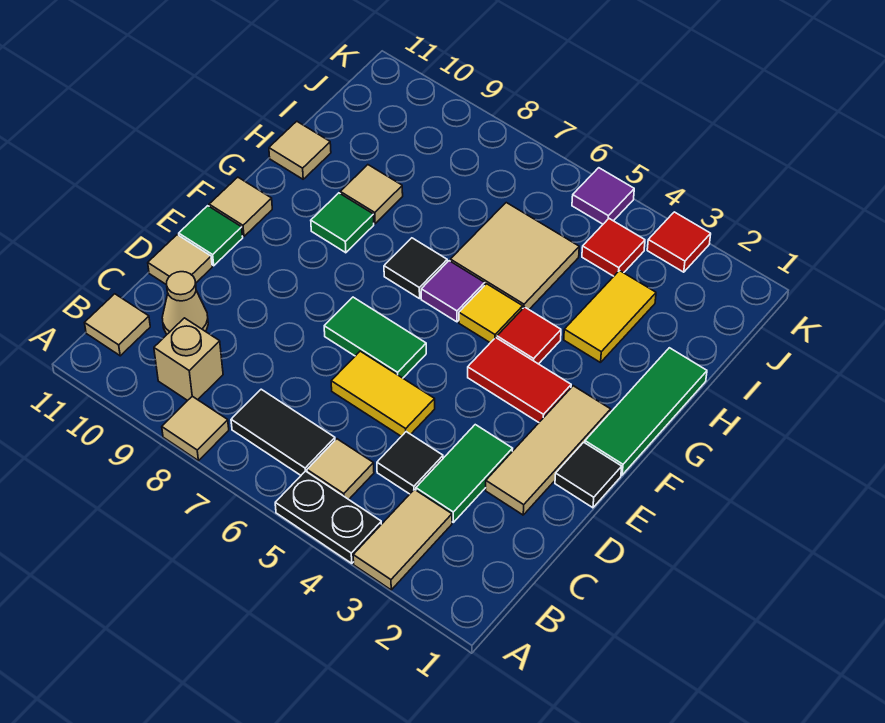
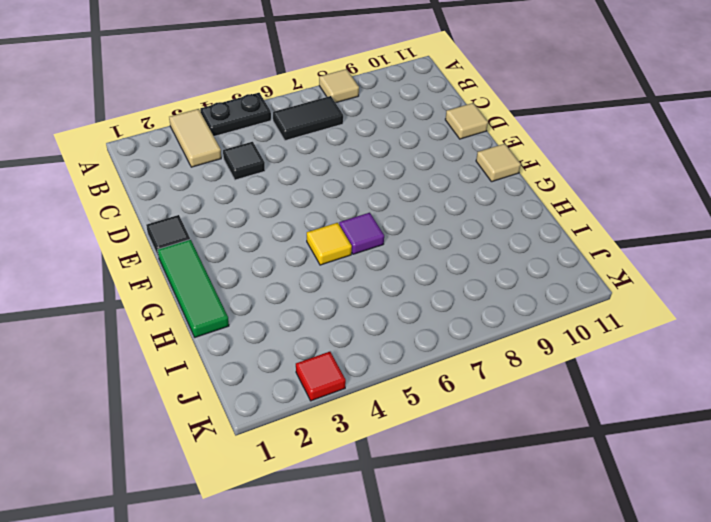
none -> tan 1x1 tile [307,439,374,499]
none -> tan 1x1 brick [154,318,223,401]
none -> tan 1x1 tile [85,294,150,356]
none -> green 1x2 tile [416,425,513,522]

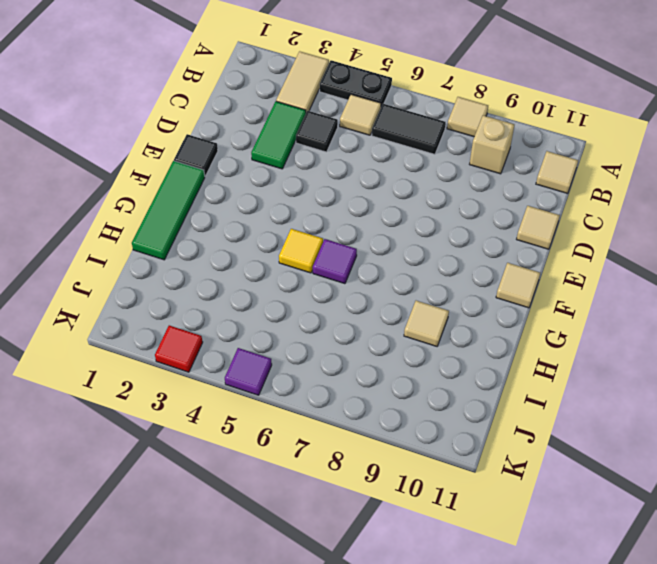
none -> tan 1x1 cone [162,272,208,334]
none -> tan 1x3 tile [486,386,611,515]
none -> yellow 1x2 tile [331,351,435,436]
none -> green 1x2 tile [324,297,426,378]

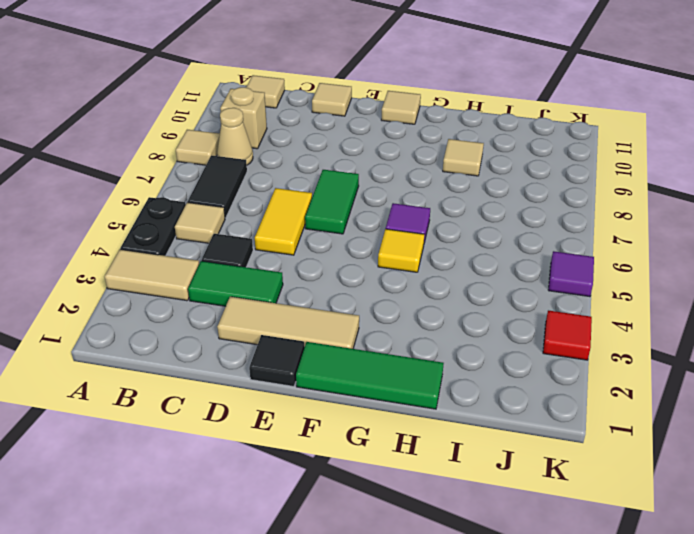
tan 1x1 cone [217,108,253,165] -> tan 1x1 cone moved to [162,272,208,334]
none -> green 1x1 tile [179,206,243,266]
none -> red 1x2 tile [468,338,571,422]
none -> red 1x1 tile [497,307,561,364]
none -> black 1x1 tile [384,238,447,299]

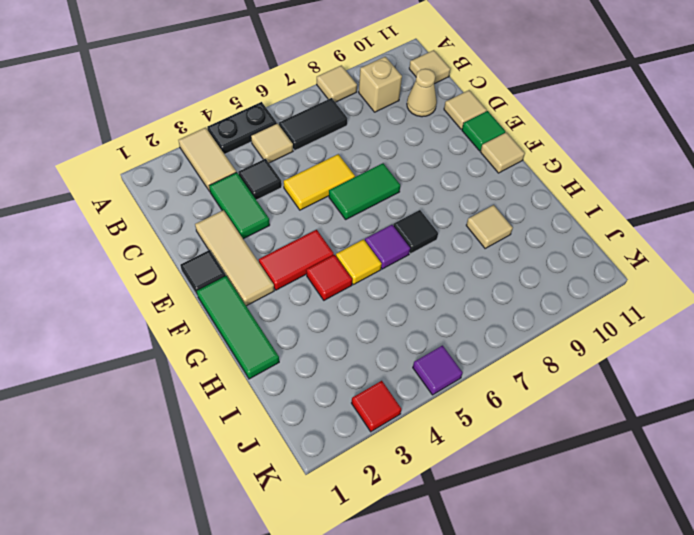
none -> green 1x1 tile [311,193,374,253]
none -> yellow 1x2 tile [564,271,656,363]
none -> tan 2x2 tile [450,203,579,309]
none -> tan 1x1 tile [269,121,331,179]

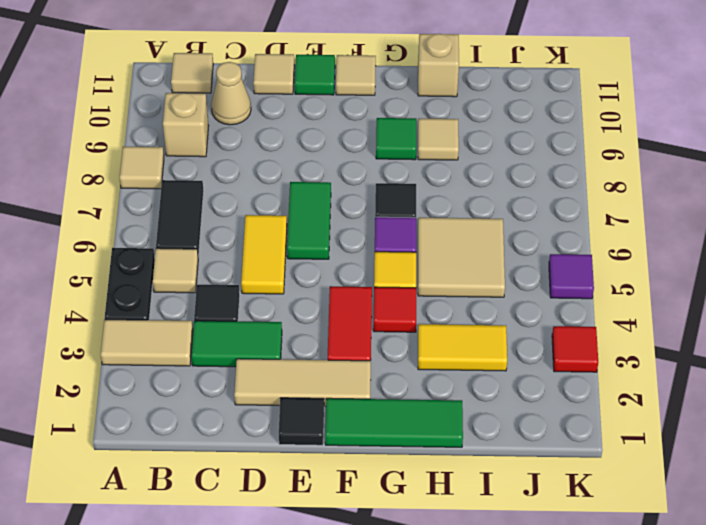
tan 1x1 brick [418,34,459,97] -> tan 1x1 tile [269,121,331,179]
none -> red 1x1 tile [582,219,645,276]

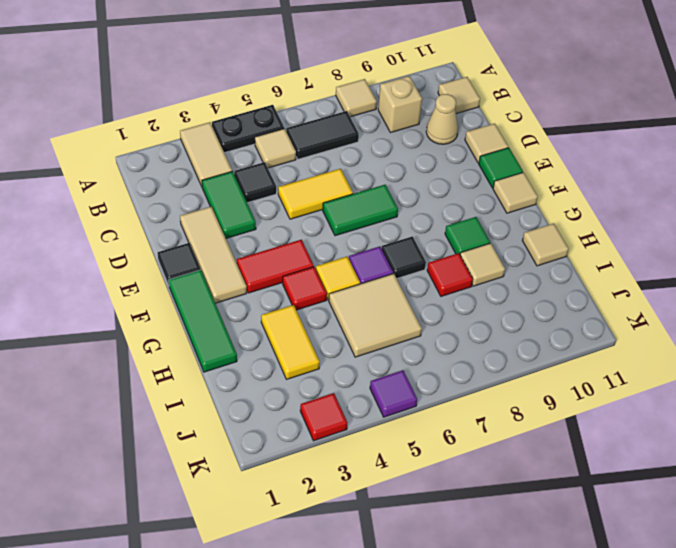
red 1x1 tile [427,253,473,296] -> red 1x1 tile moved to [582,219,645,276]

